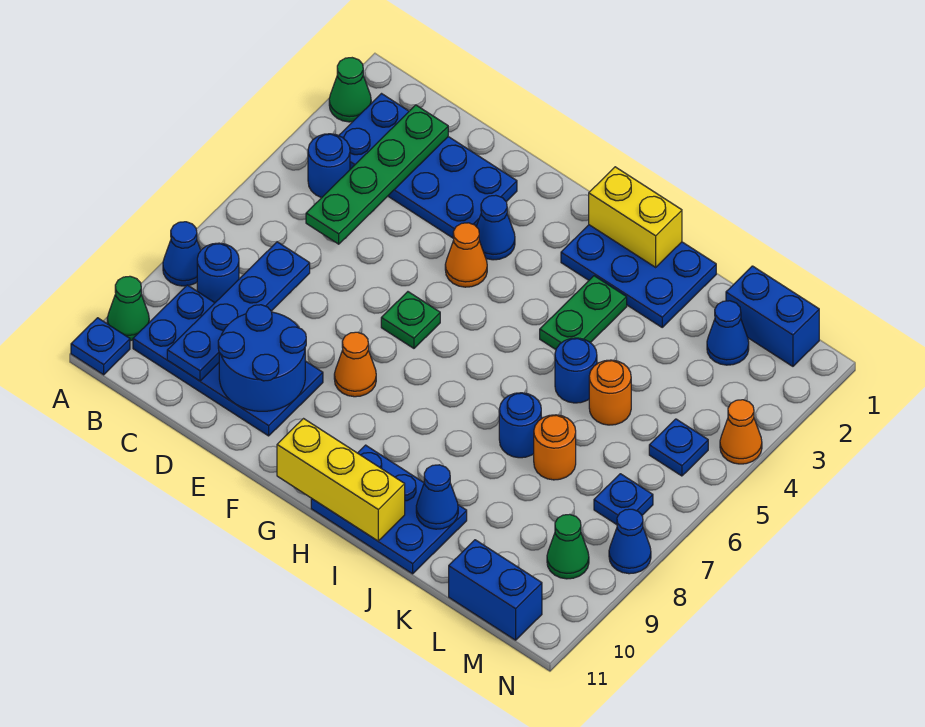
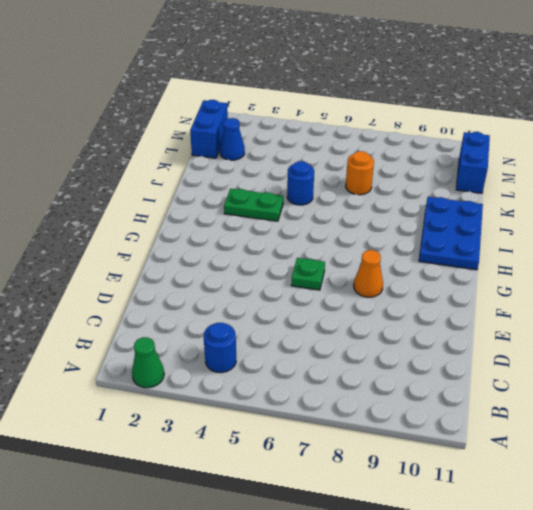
none -> blue 1x1 cone [163,222,201,286]
none -> green 1x1 cone [107,276,149,341]
none -> blue 1x1 plate [71,318,130,375]
none -> blue 2x4 plate [339,94,517,238]

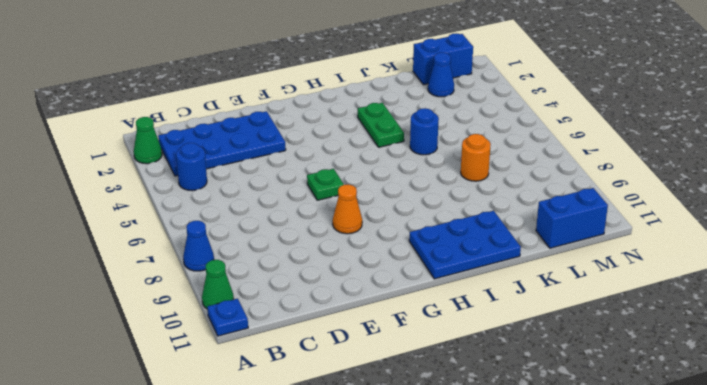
none -> blue 1x1 round brick [197,243,239,303]
none -> blue 2x4 plate [133,285,323,436]
none -> blue 1x1 cone [476,195,515,260]
none -> orange 1x1 cone [445,223,487,287]

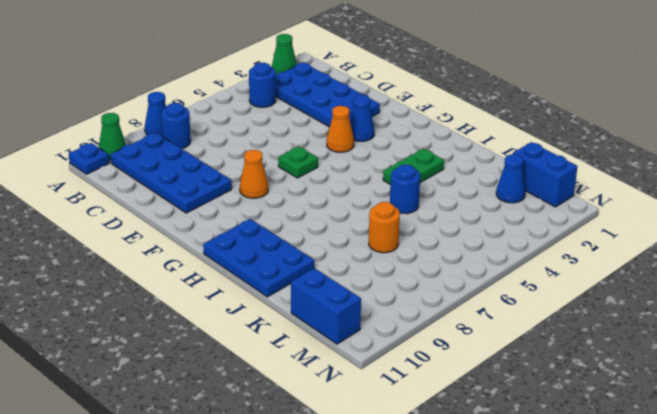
none -> blue 2x3 plate [561,225,716,327]
none -> blue 1x1 round brick [499,393,541,458]
none -> orange 1x1 round brick [589,360,631,425]
none -> blue 1x1 plate [649,419,708,476]

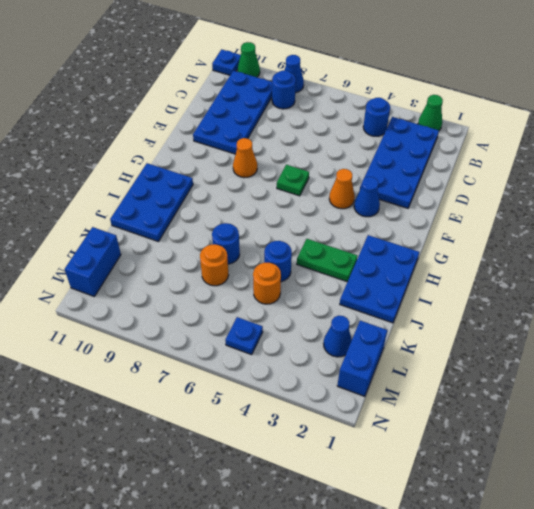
none -> blue 1x1 plate [594,474,653,524]
none -> green 1x1 cone [547,514,589,579]
none -> orange 1x1 cone [720,400,762,464]
none -> blue 1x1 cone [609,509,651,574]

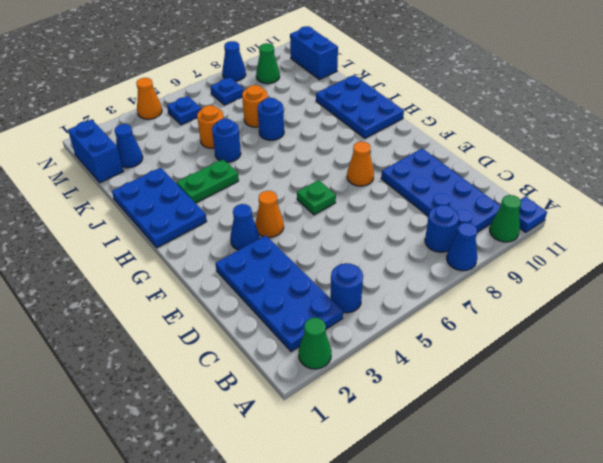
none -> green 1x4 plate [306,105,448,244]
none -> blue 1x4 plate [167,242,310,381]
none -> blue 2x2 round brick [218,305,306,411]
none -> yellow 1x3 brick [277,419,405,541]

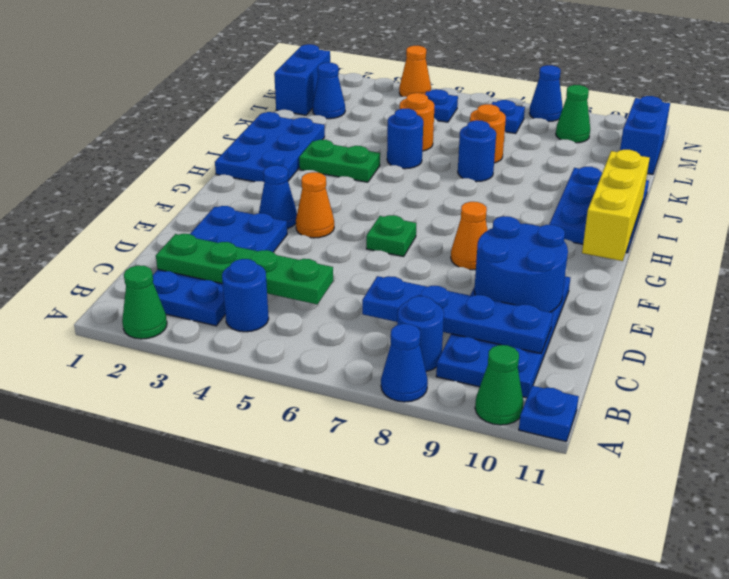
none -> yellow 1x2 brick [589,167,682,267]
none -> blue 1x1 cone [416,465,458,529]

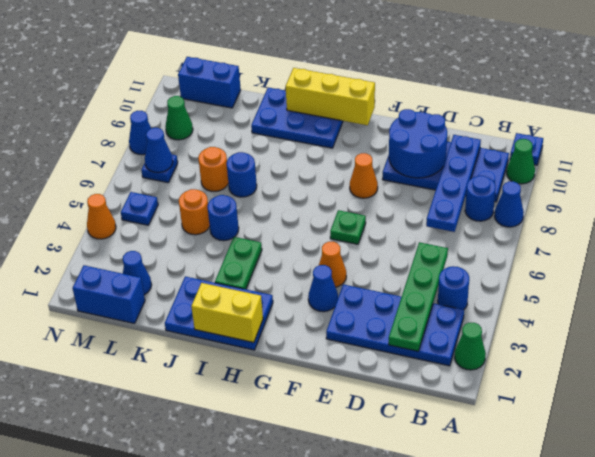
blue 1x1 cone [145,128,173,173] -> blue 1x1 cone moved to [416,465,458,529]

